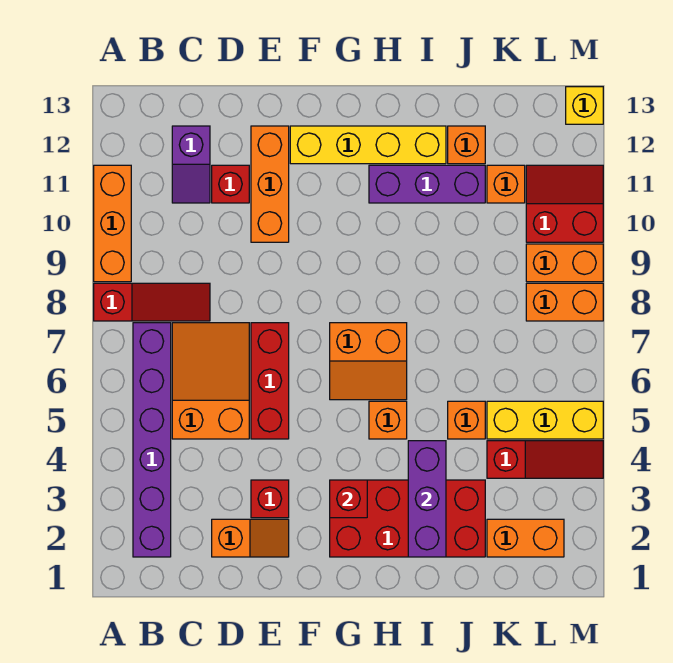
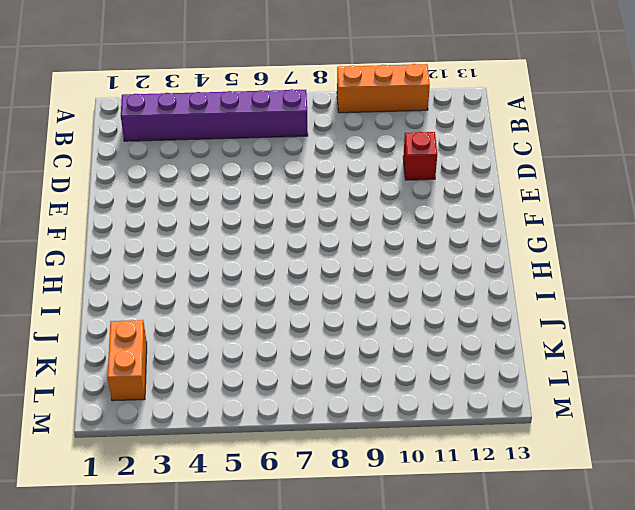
none -> red 1x3 slope [94,283,210,321]
none -> orange 2x3 slope [172,323,249,439]
none -> purple 1x2 slope [172,126,210,203]

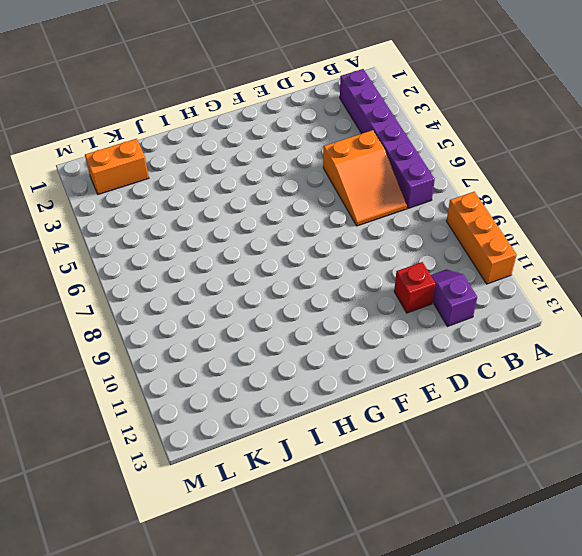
none -> red 1x3 slope [94,283,210,321]
none -> orange 1x2 slope [212,519,289,557]
none -> red 1x1 brick [251,480,289,518]

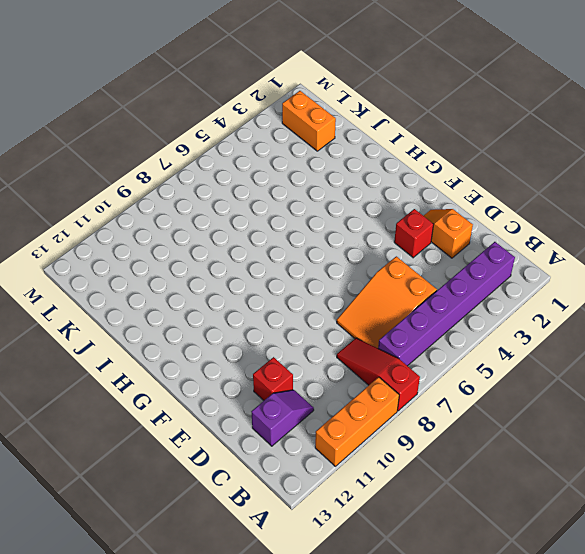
none -> red 1x3 brick [251,323,289,439]
none -> orange 1x3 brick [251,126,289,242]
none -> yellow 1x4 brick [290,126,446,164]

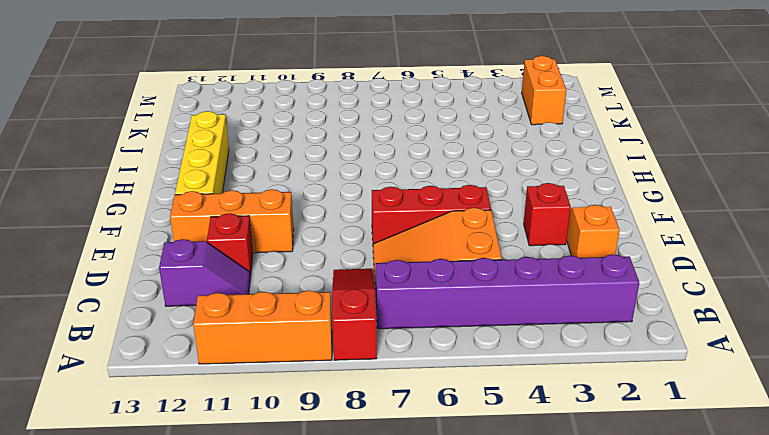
none -> red 2x4 brick [330,480,485,557]
none -> orange 2x2 slope [330,323,407,400]
none -> orange 1x1 brick [369,401,407,439]

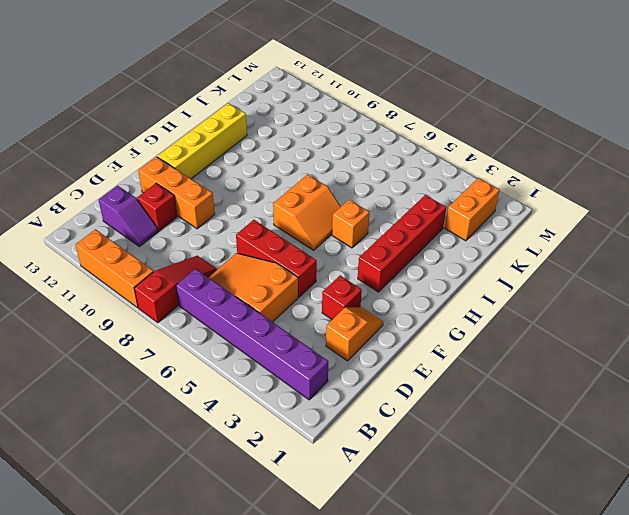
red 1x4 brick [358,195,446,292] -> red 2x4 brick [330,480,485,557]
none -> purple 1x3 brick [369,165,485,203]
none -> orange 1x1 brick [448,401,485,439]
none -> orange 1x1 brick [448,126,485,164]

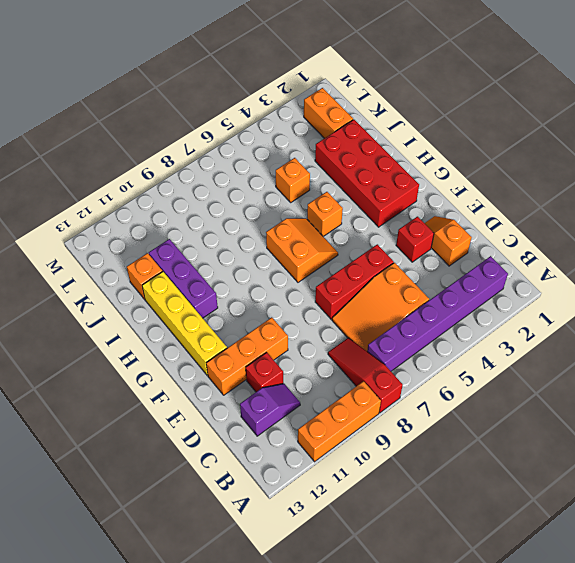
none -> red 1x3 slope [487,441,603,478]
none -> yellow 1x3 brick [487,401,603,439]
none -> orange 1x1 brick [487,165,525,203]

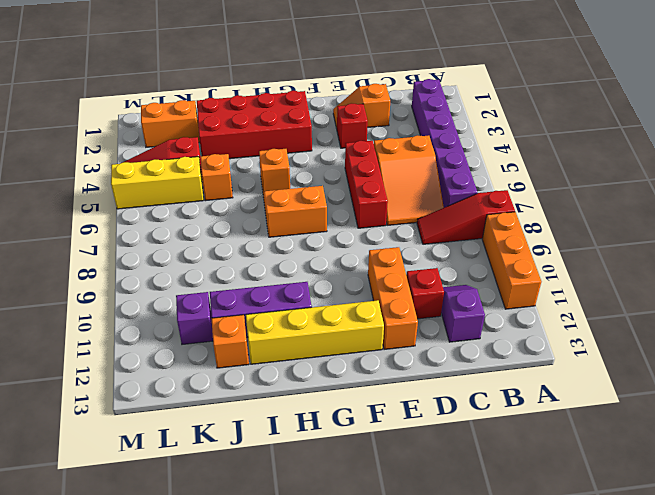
purple 1x1 brick [176,292,213,344] -> orange 1x1 brick [487,165,525,203]
none -> orange 1x2 brick [526,283,603,321]
none -> orange 1x2 brick [526,244,603,282]
none -> red 2x2 slope [526,165,603,242]

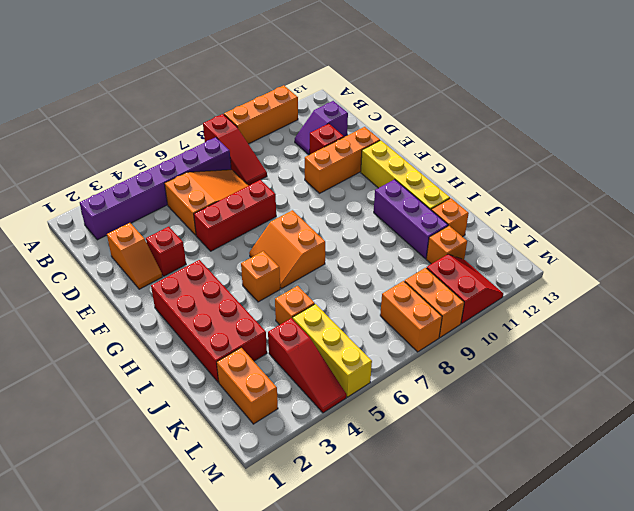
none -> yellow 1x1 brick [566,87,603,124]
none -> red 1x1 brick [330,480,367,518]
none -> purple 1x3 brick [408,441,446,557]

